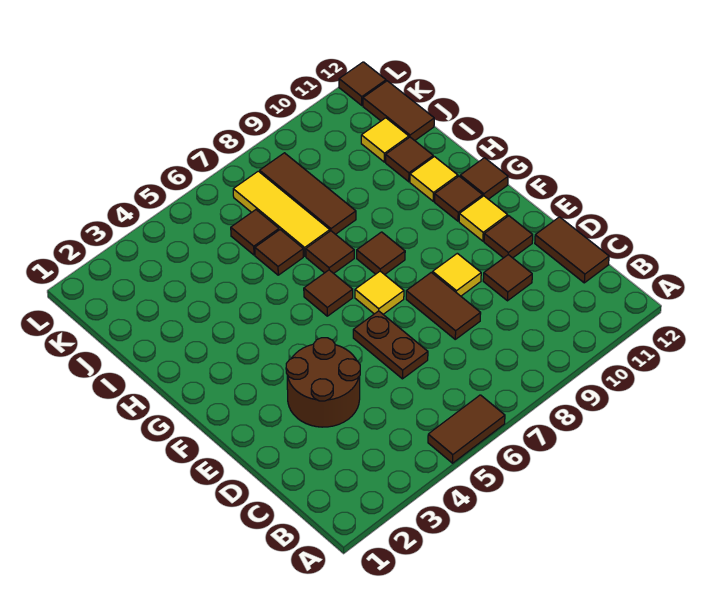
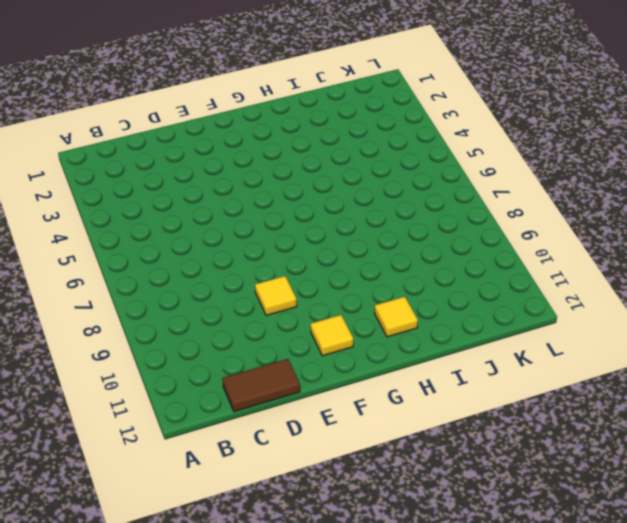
none -> brown 1x2 tile [428,395,505,463]
none -> brown 2x2 round brick [286,338,360,427]
none -> brown 1x2 plate [353,311,428,379]

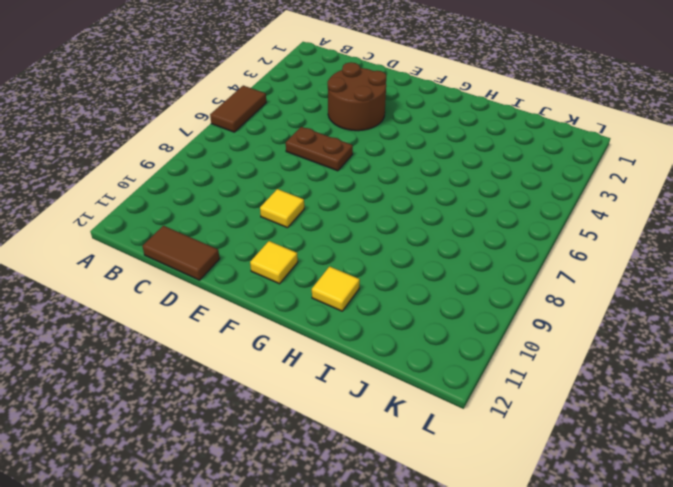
none -> brown 1x2 tile [406,272,481,339]
none -> brown 1x1 tile [483,255,532,301]
none -> brown 1x1 tile [484,216,533,258]

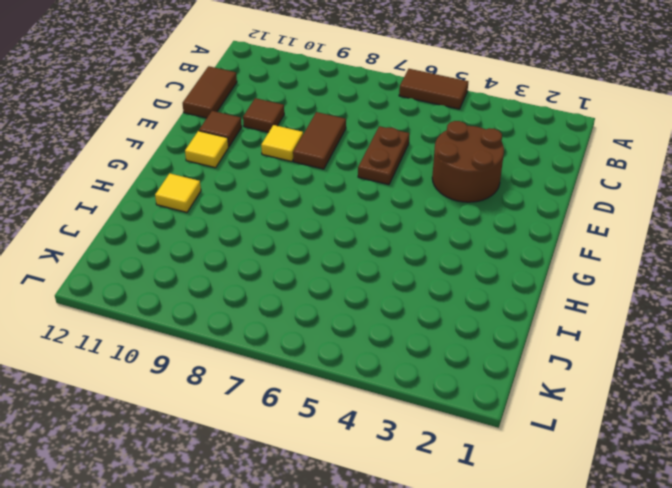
none -> yellow 1x1 tile [355,271,404,314]
none -> brown 1x1 tile [304,270,353,316]
none -> brown 1x1 tile [357,232,405,275]

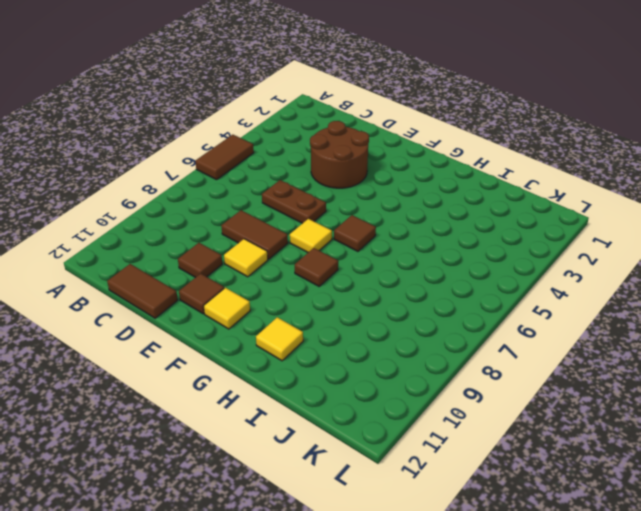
none -> brown 1x1 tile [435,176,483,221]
none -> brown 1x1 tile [460,158,508,199]
none -> brown 1x1 tile [306,231,354,273]

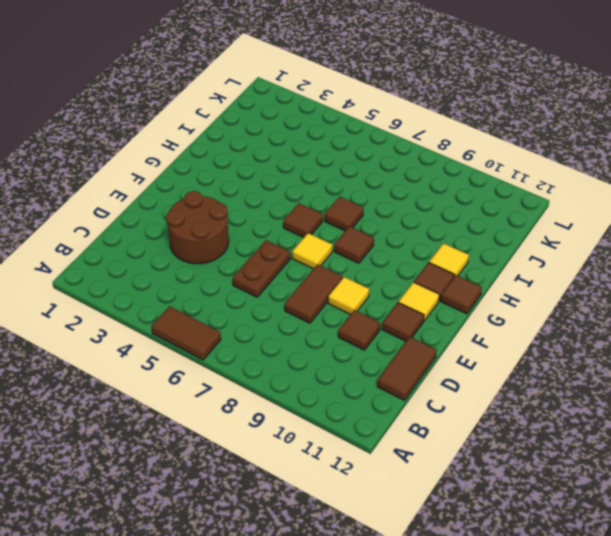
none -> brown 1x1 tile [255,230,303,275]
none -> yellow 1x3 tile [233,171,330,256]
none -> brown 1x3 tile [260,153,356,234]

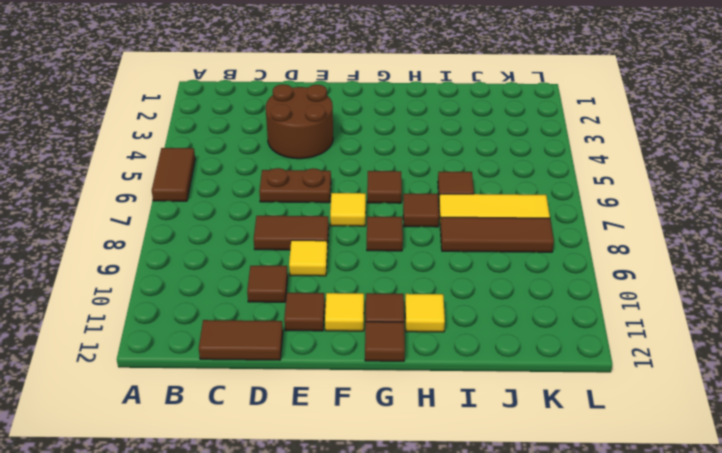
none -> brown 1x1 tile [386,137,433,182]
none -> brown 1x1 tile [231,210,279,255]
none -> yellow 1x1 tile [361,118,409,162]

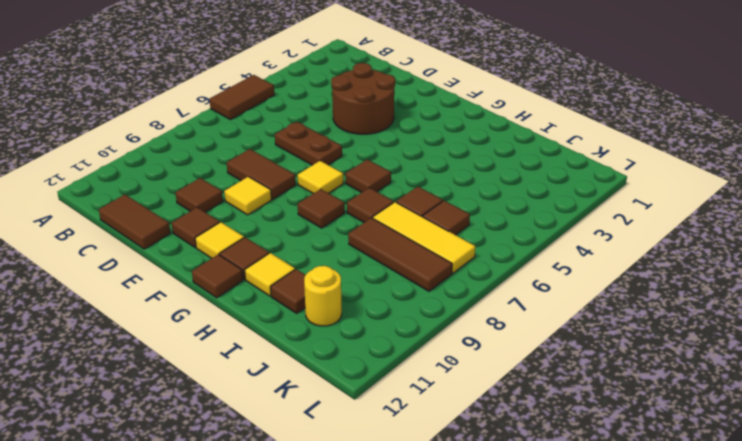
yellow 1x1 round brick [304,266,342,326] -> yellow 1x1 tile [361,118,409,162]
none -> brown 1x2 tile [363,81,434,140]
none -> brown 1x1 tile [339,62,386,105]

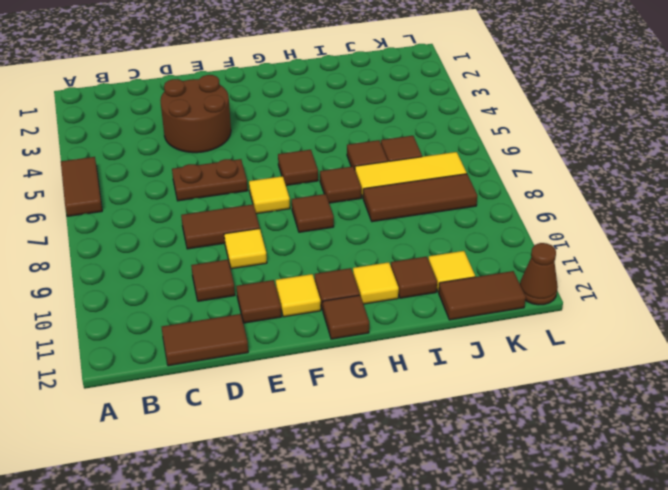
brown 1x1 cone [520,243,558,305] -> brown 1x1 tile [339,62,386,105]

